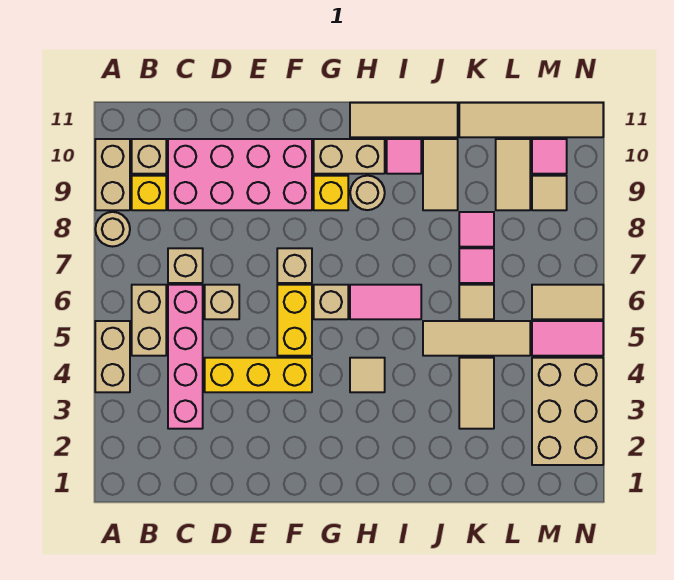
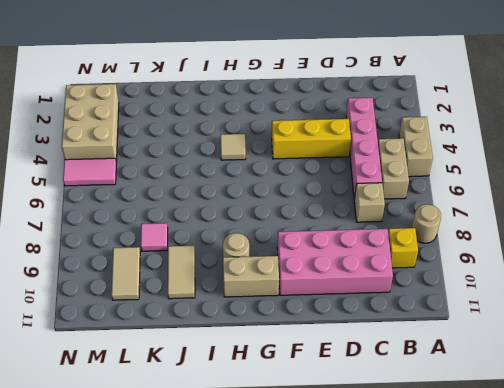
none -> tan 1x2 brick [95,139,130,210]
none -> tan 1x1 brick [132,139,166,174]
none -> tan 1x1 brick [205,285,239,319]
none -> yellow 1x2 brick [277,285,312,356]

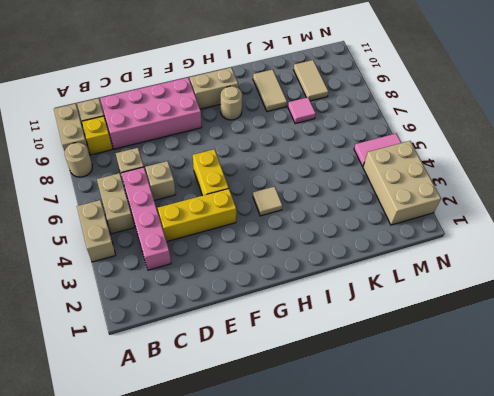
none -> tan 1x1 brick [277,248,312,283]
none -> tan 1x1 brick [314,285,348,319]
none -> yellow 1x1 brick [314,176,348,210]
none -> pink 1x2 tile [350,285,421,319]

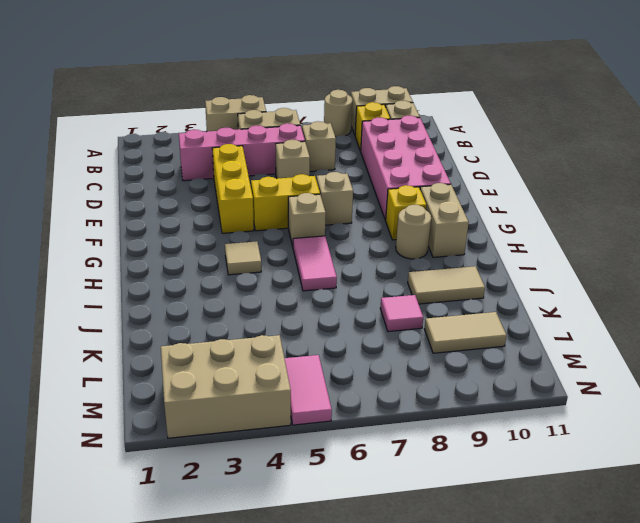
none -> tan 1x3 tile [350,103,458,137]
none -> pink 1x1 tile [387,139,421,174]
none -> tan 1x3 tile [423,321,530,356]
none -> tan 1x2 tile [459,358,494,429]

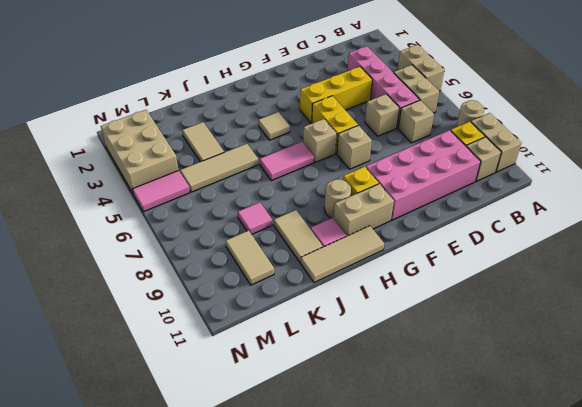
none -> tan 1x1 tile [459,285,494,319]
none -> pink 1x1 tile [459,248,494,283]
none -> tan 1x4 tile [459,103,603,137]
none -> tan 1x2 tile [532,285,603,319]

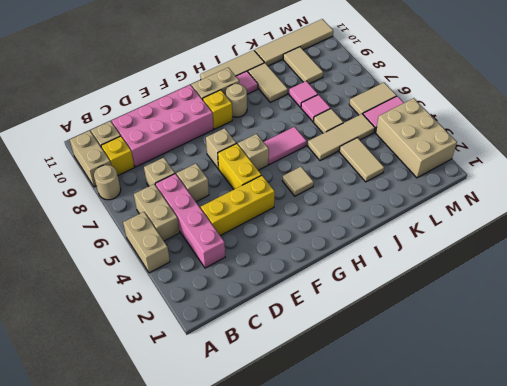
none -> tan 1x1 tile [532,176,567,210]
none -> pink 1x1 tile [532,139,567,174]

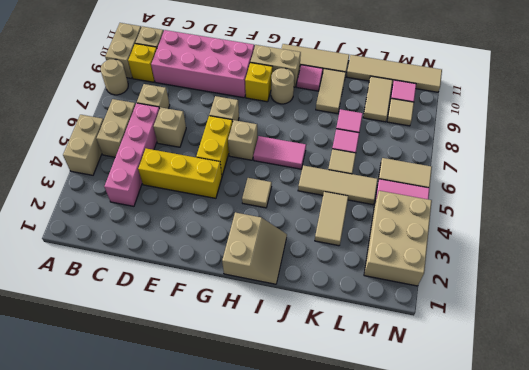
tan 2x2 slope [222,212,287,284] -> none

